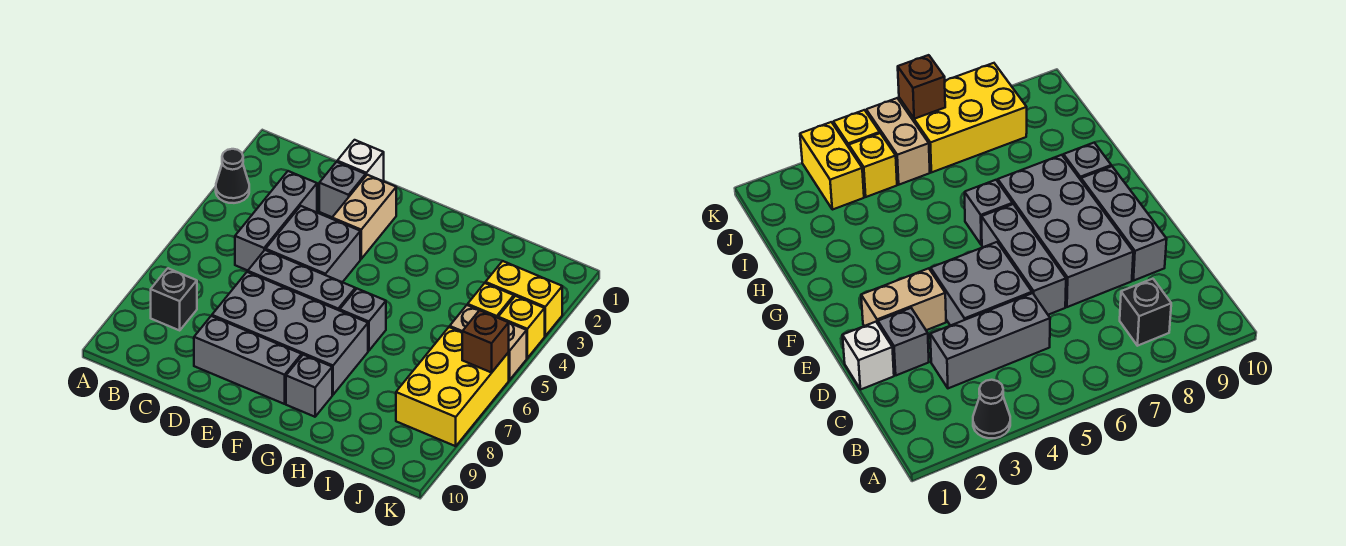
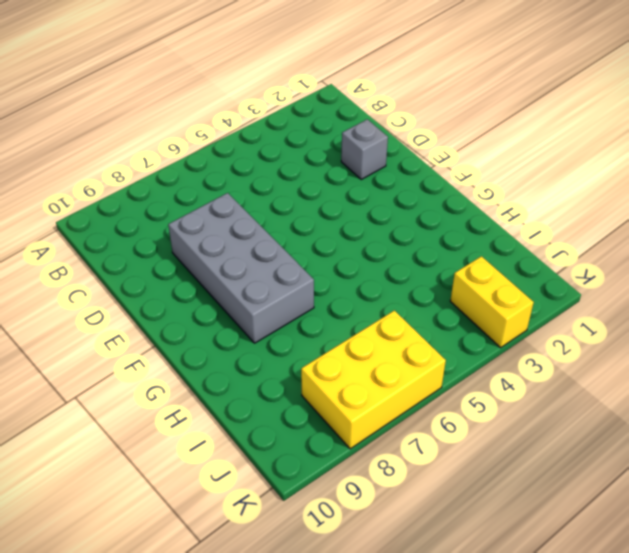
none -> black 1x1 cone [216,149,249,203]
none -> black 1x1 brick [151,268,197,330]
none -> grey 1x3 brick [235,171,317,270]

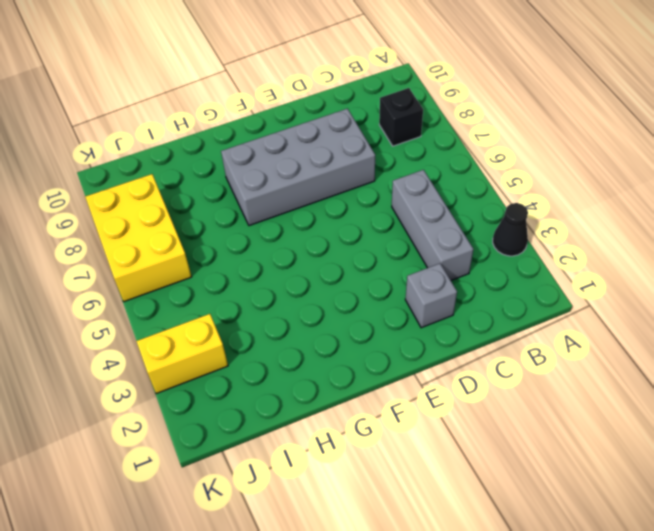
none -> white 1x1 brick [337,140,384,181]
none -> grey 2x2 brick [266,206,360,282]
none -> grey 1x3 brick [248,250,355,311]

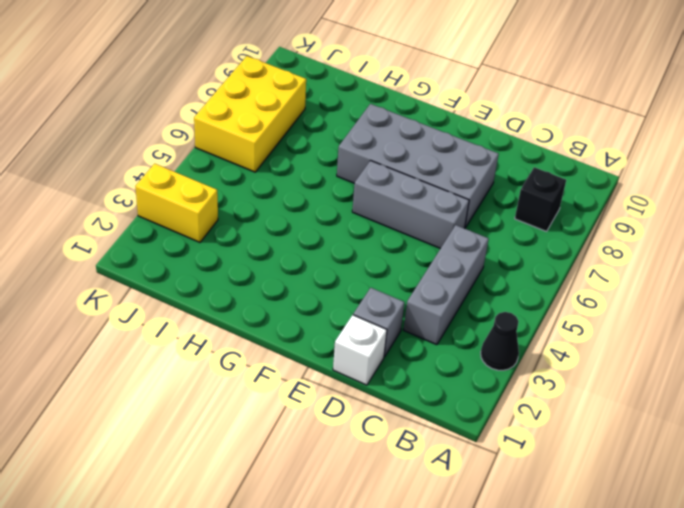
none -> grey 2x2 brick [266,206,360,282]
none -> grey 1x3 brick [194,316,302,404]
none -> tan 1x2 brick [332,175,396,259]

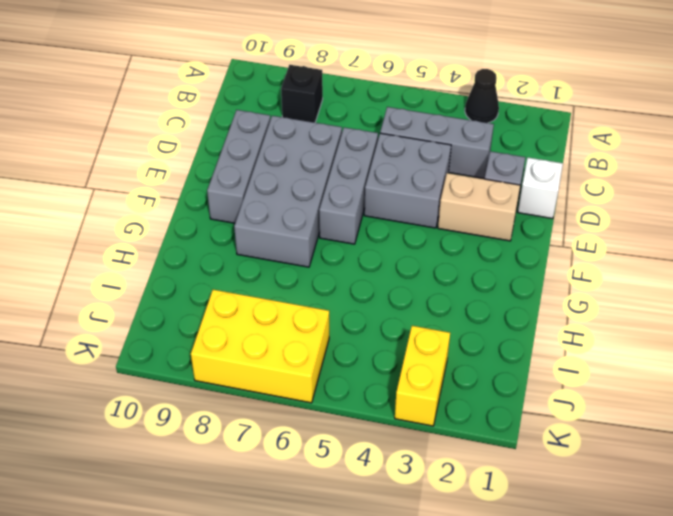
none -> grey 1x1 brick [340,289,386,351]
none -> grey 1x1 brick [286,355,332,417]
none -> yellow 1x1 brick [468,283,514,318]

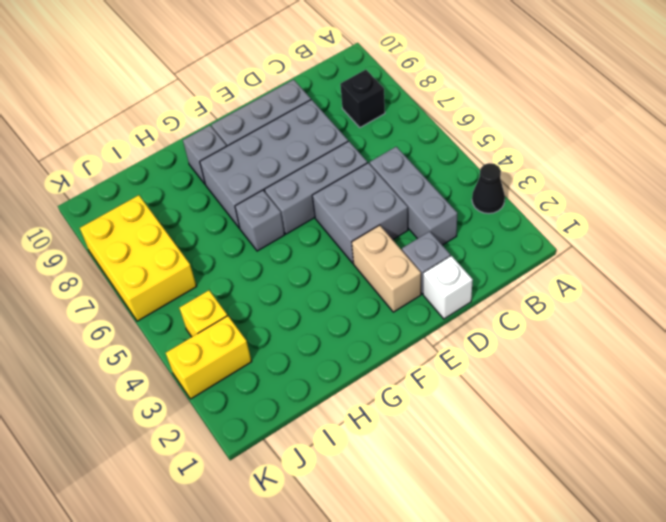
none -> tan 1x2 brick [450,305,527,380]
none -> yellow 1x1 brick [498,296,545,358]
none -> brown 1x1 brick [462,310,509,373]

